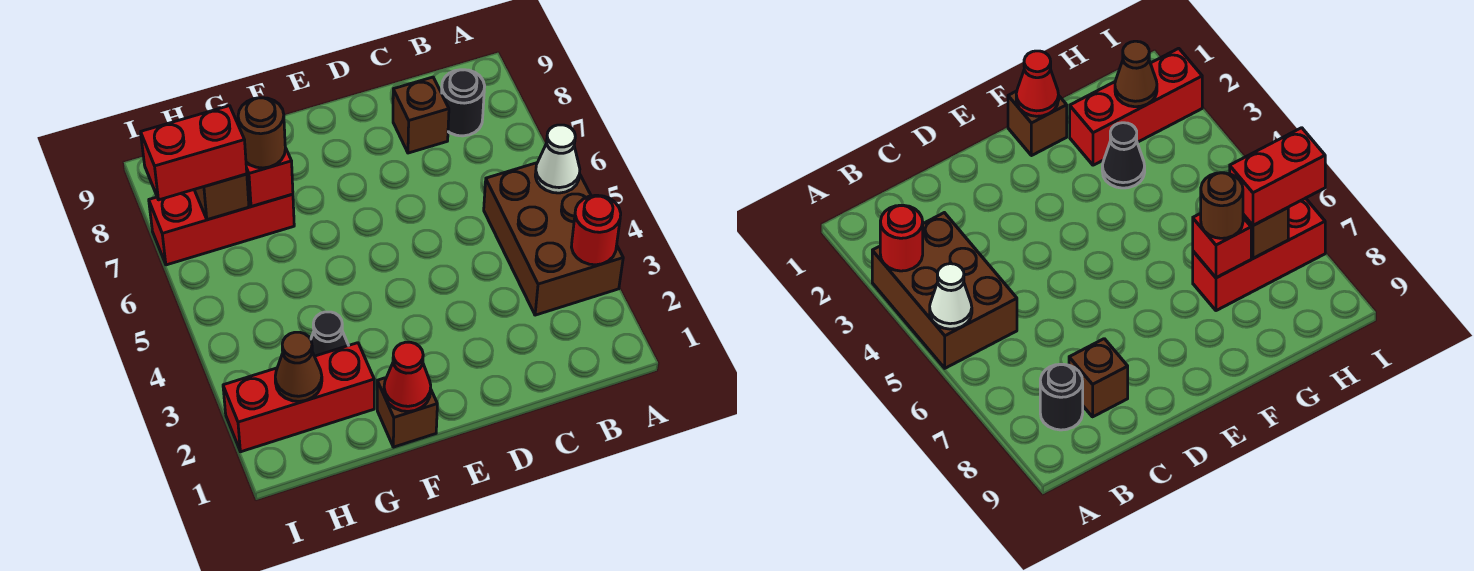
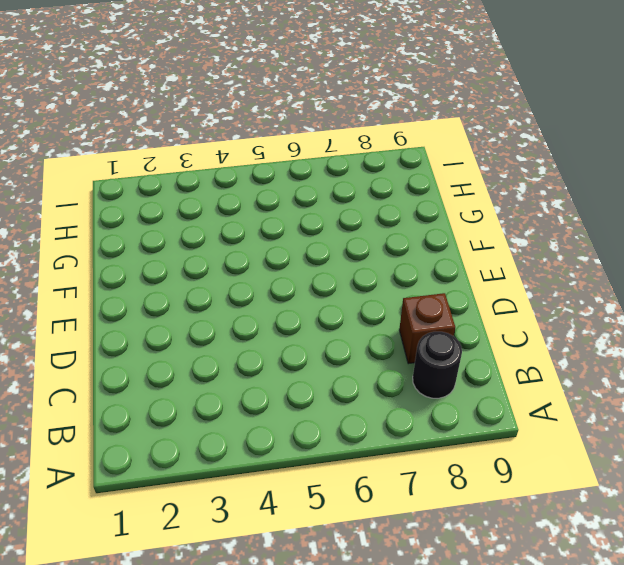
none -> brown 2x3 brick [484,163,623,315]
none -> brown 1x1 brick [377,378,437,447]
none -> red 1x3 brick [223,343,374,452]

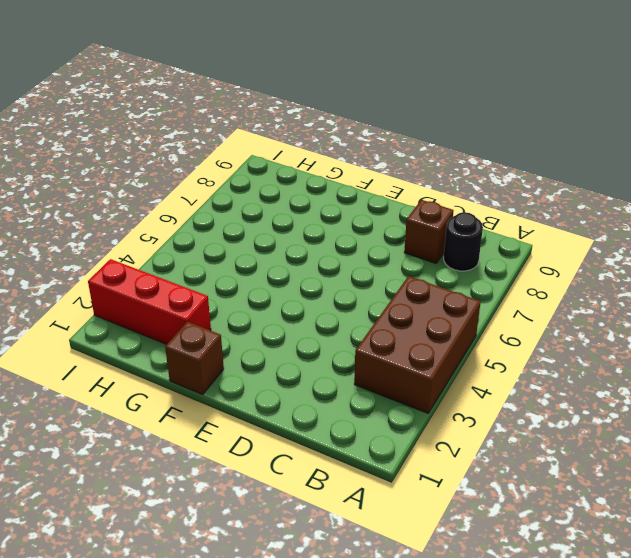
none -> black 1x1 cone [311,312,349,356]
none -> red 1x3 brick [149,190,294,265]
none -> red 1x1 round brick [572,195,621,265]

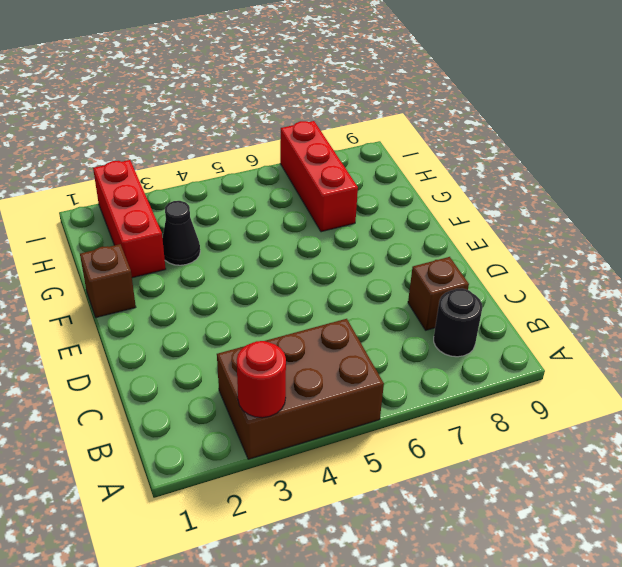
none -> white 1x1 cone [535,125,580,193]
none -> red 1x1 cone [384,342,431,412]
none -> red 1x1 brick [246,148,293,207]

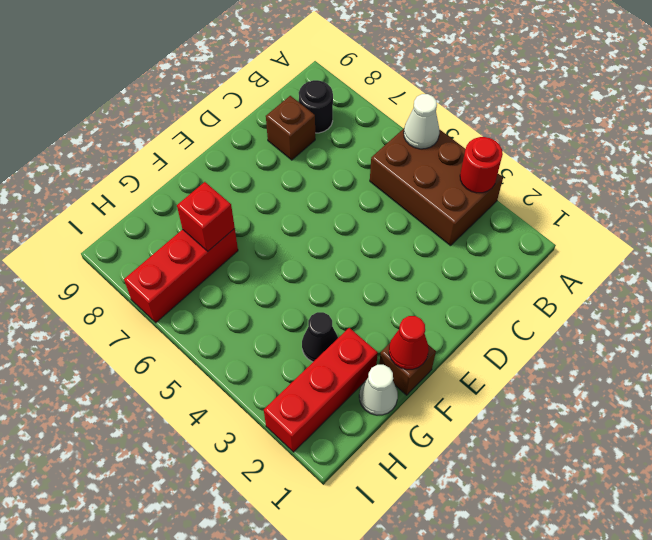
white 1x1 cone [359,365,398,415] -> none
none -> brown 1x1 cone [275,332,322,401]
none -> brown 1x1 brick [194,174,249,220]
none -> brown 1x1 round brick [238,98,285,168]

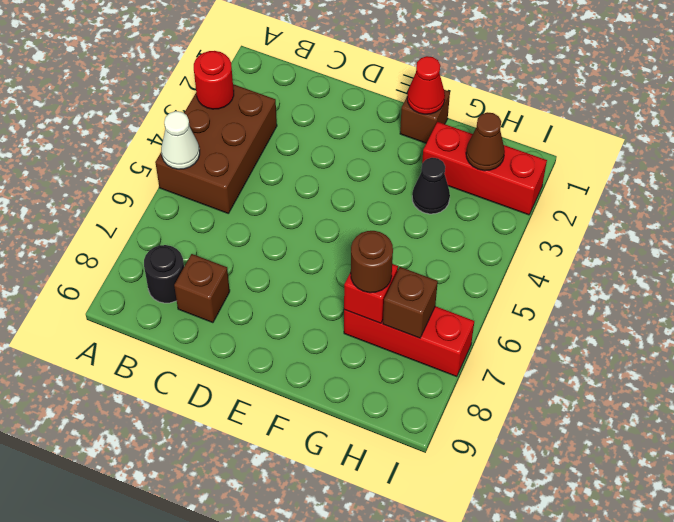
none -> red 1x2 brick [141,106,247,200]

